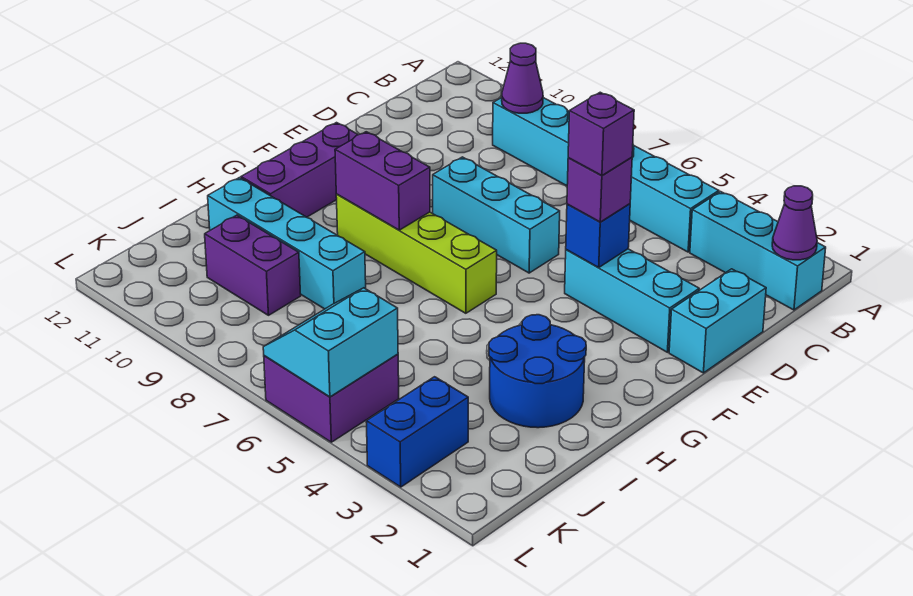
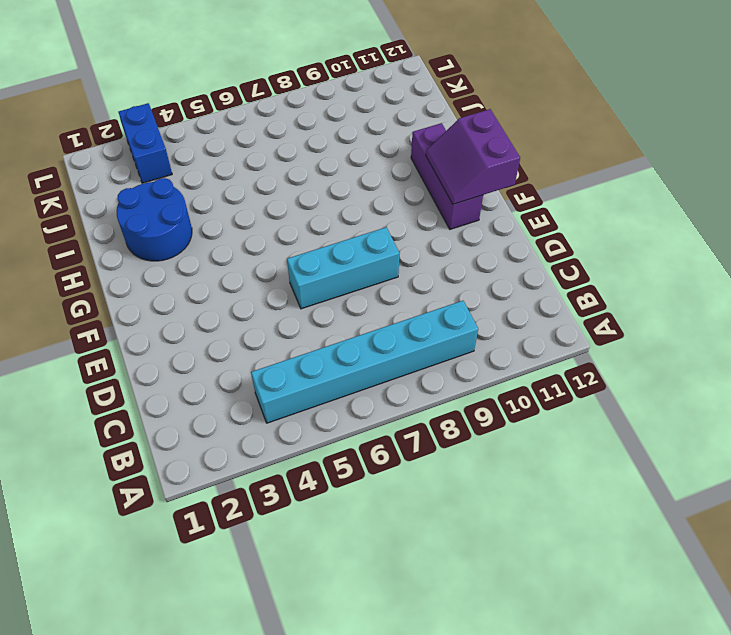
purple 2x2 slope [426,109,520,204] -> none
none -> cyan 1x3 brick [690,192,826,310]
none -> cyan 1x2 brick [669,269,766,373]
none -> cyan 1x3 brick [565,249,699,352]

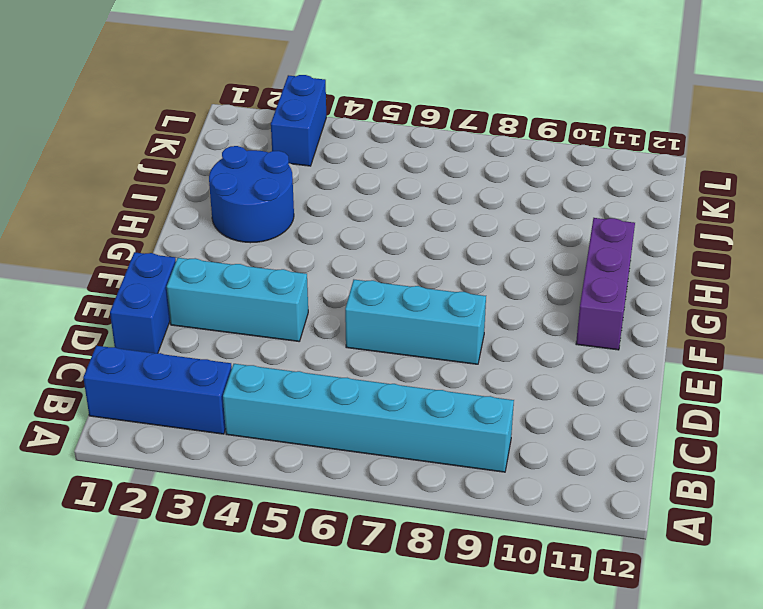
blue 1x3 brick [83,346,232,434] -> cyan 1x3 brick [690,192,826,310]
blue 1x2 brick [110,252,176,353] -> cyan 1x2 brick [669,269,766,373]
none -> lime 1x4 brick [336,194,497,313]
none -> cyan 1x4 brick [208,178,366,309]
none -> purple 1x2 brick [205,215,301,315]

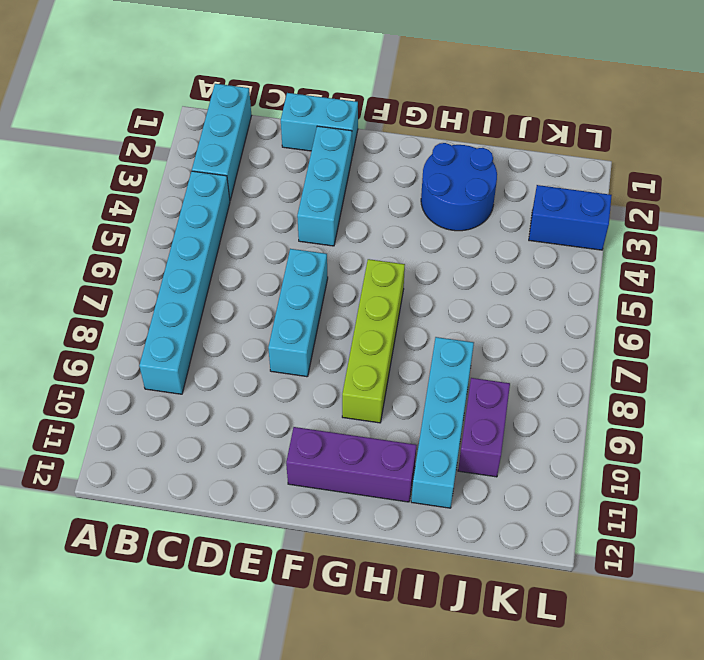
none -> purple 2x2 brick [264,354,399,442]
none -> purple 1x1 cone [772,186,817,260]
none -> purple 1x1 cone [502,43,543,113]

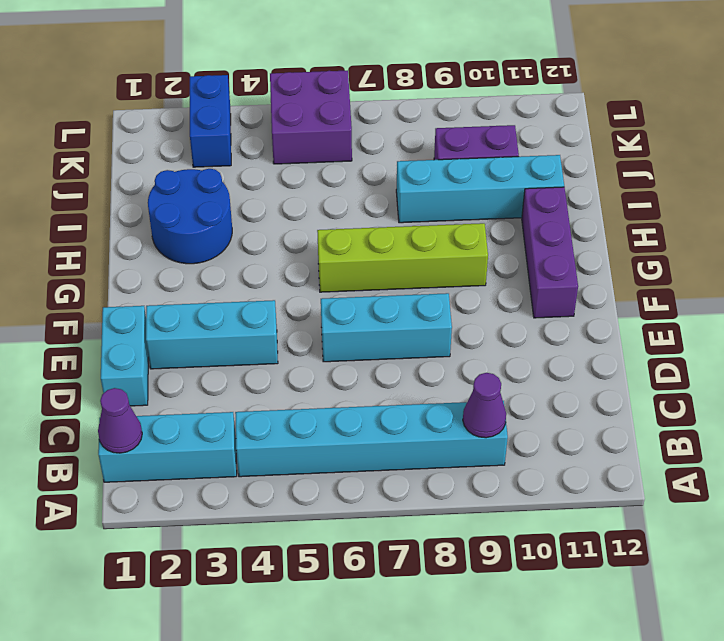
none -> blue 1x1 brick [566,204,630,267]
none -> purple 1x2 brick [335,132,430,230]
none -> cyan 2x2 slope [263,288,398,397]

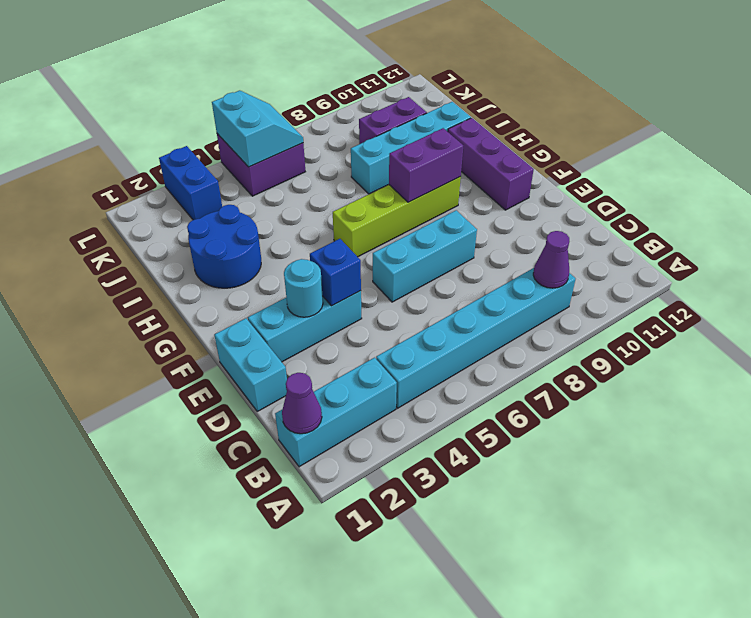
cyan 1x1 round brick [284,259,323,317] -> none
none -> purple 1x1 brick [567,157,632,222]
none -> purple 1x1 brick [568,92,634,175]

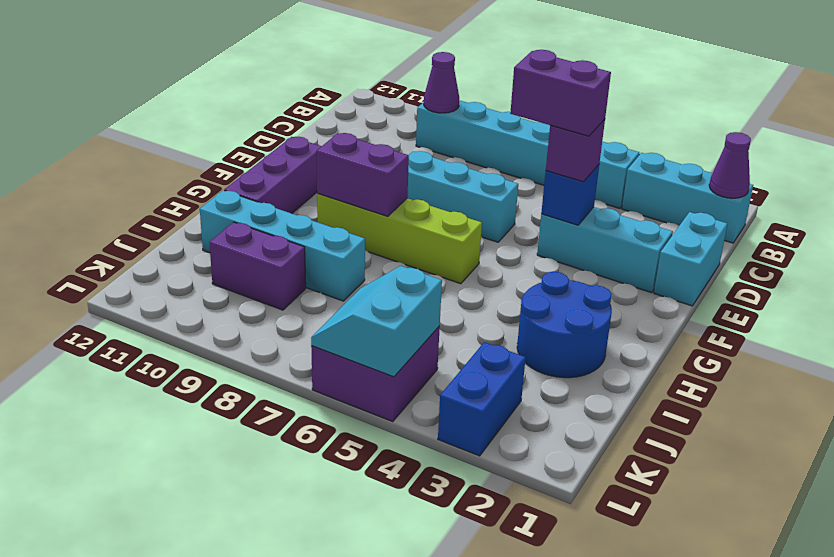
purple 1x2 brick [510,50,611,136] -> purple 1x1 brick [568,92,634,175]

